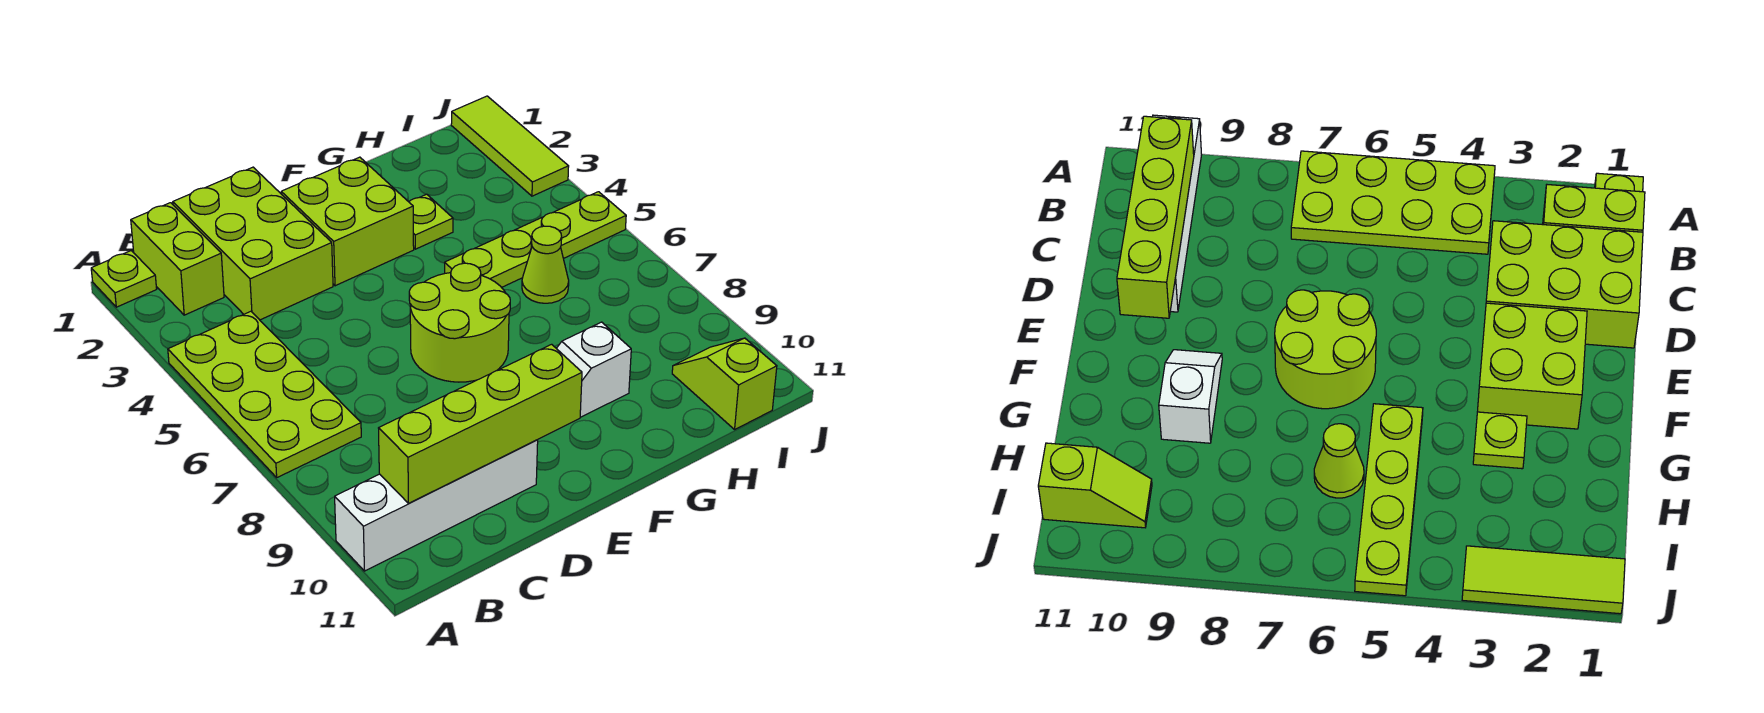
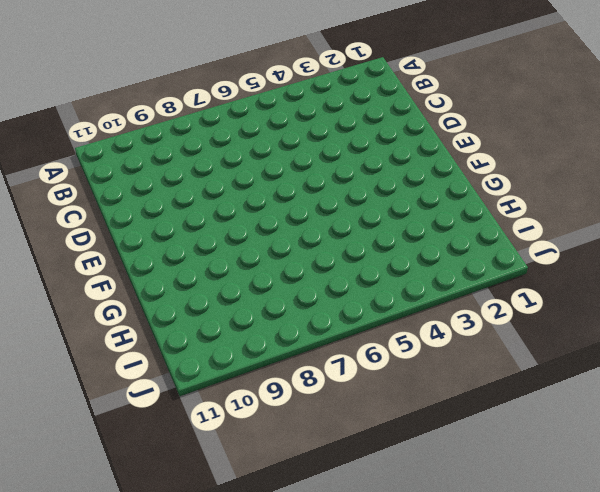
none -> lime 1x1 plate [91,251,157,307]
none -> lime 2x4 plate [168,311,361,477]
none -> white 1x4 brick [335,440,538,571]

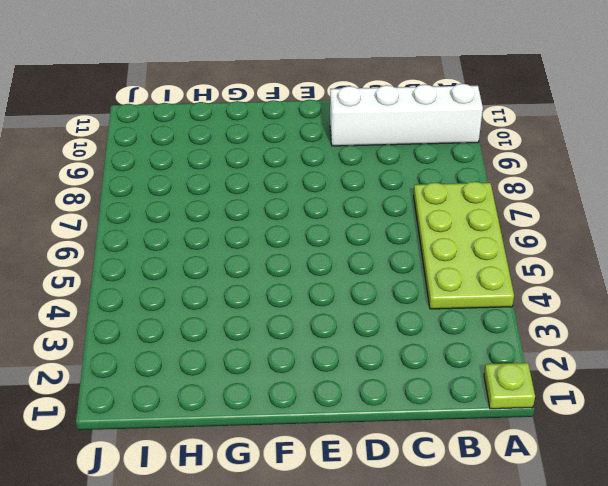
none -> lime 1x2 brick [131,203,224,315]
none -> lime 2x3 brick [173,167,333,320]
none -> lime 2x2 brick [281,157,414,286]

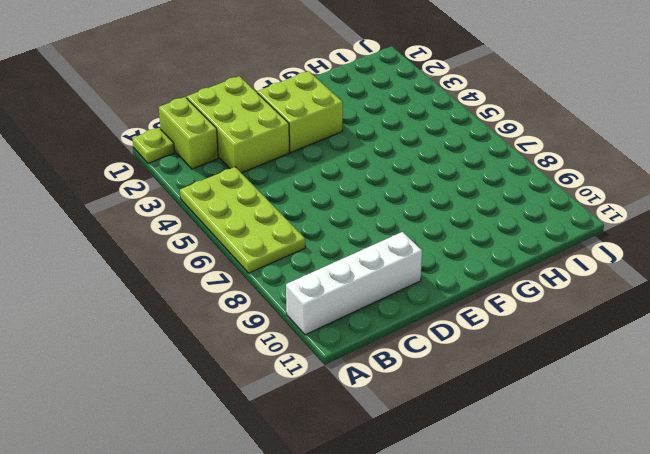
none -> lime 2x2 round brick [409,263,510,382]
none -> white 1x2 slope [556,322,631,417]
none -> lime 1x1 plate [409,194,453,249]

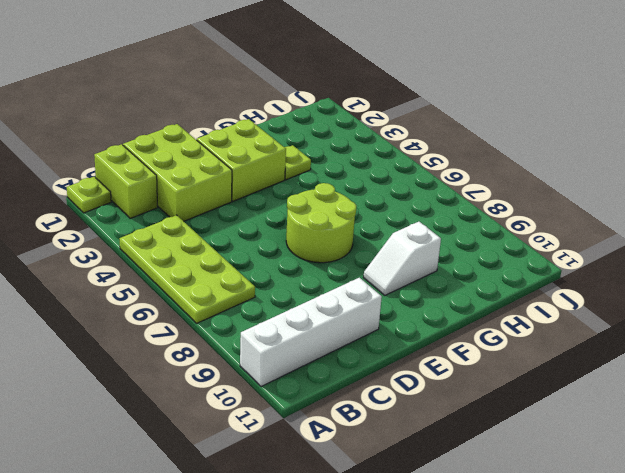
none -> lime 1x4 plate [445,192,626,287]
none -> lime 1x1 cone [522,226,569,303]
none -> lime 1x2 slope [672,338,777,429]

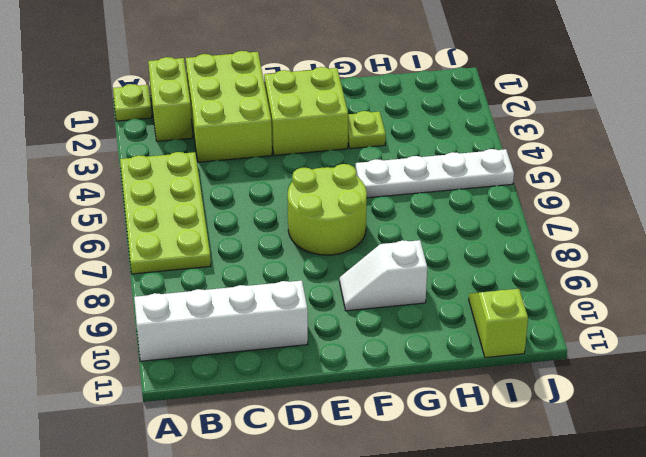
white 1x4 plate [356,149,514,198] -> lime 1x4 plate [445,192,626,287]
none -> lime 1x1 cone [522,226,569,303]
none -> lime 1x3 tile [451,96,569,196]
none -> lime 1x4 brick [379,344,582,503]

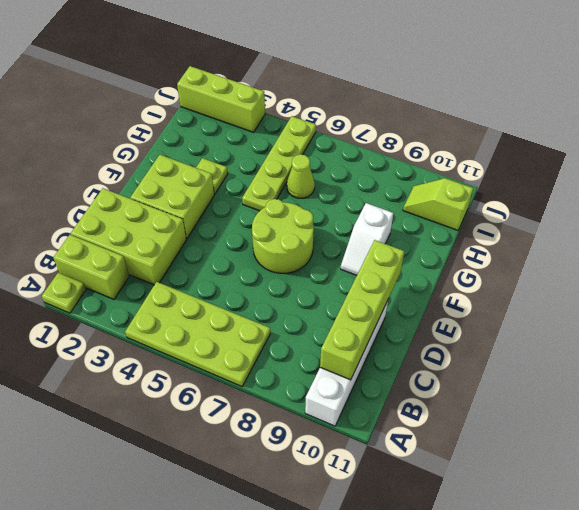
lime 1x3 brick [177,66,265,132] -> lime 1x3 tile [451,96,569,196]

